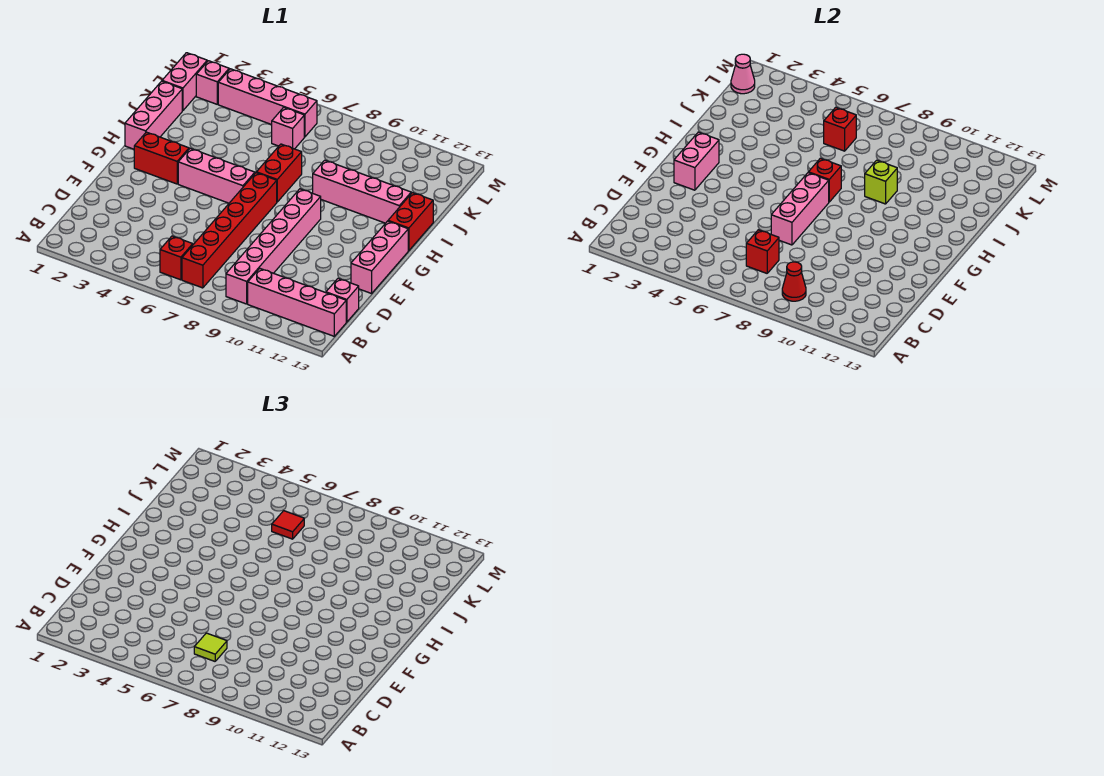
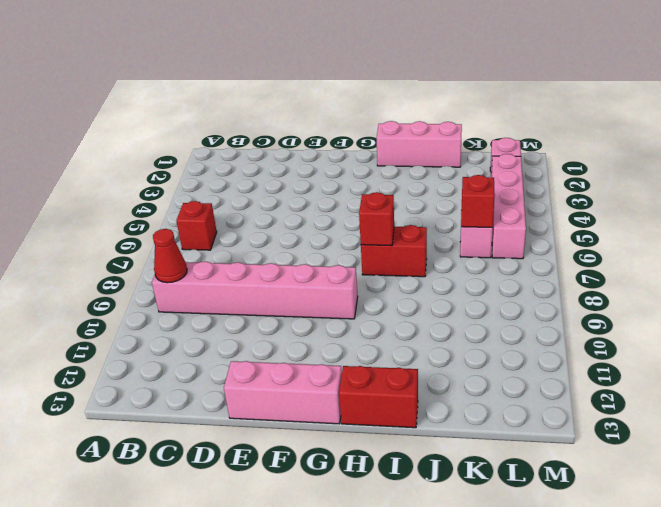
none -> red 1x6 brick [182,173,277,288]
none -> pink 1x4 brick [248,268,346,336]
none -> pink 1x1 brick [326,279,359,322]

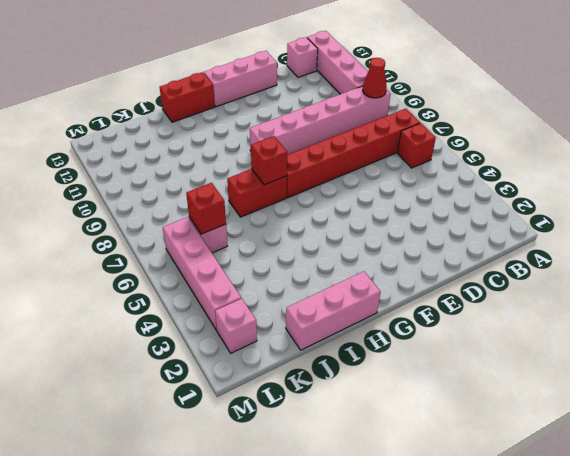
none -> red 1x2 brick [134,132,189,184]
none -> pink 1x3 brick [178,148,255,203]
none -> pink 1x4 brick [313,160,411,223]

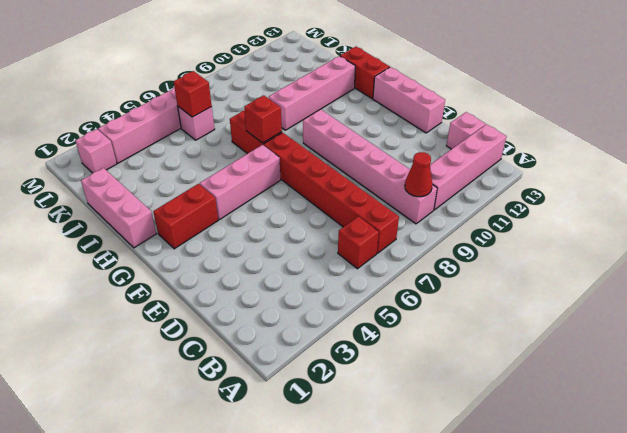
none -> pink 1x2 brick [162,53,207,111]
none -> red 1x1 brick [746,230,779,273]
none -> pink 1x3 brick [771,173,829,245]

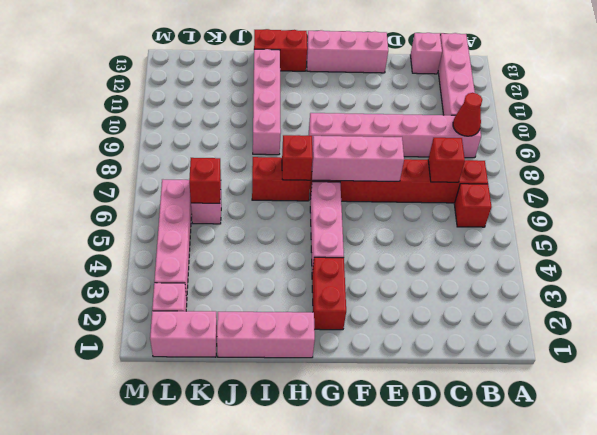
none -> pink 1x2 brick [674,132,719,190]
none -> lime 1x1 brick [865,160,897,204]
none -> pink 1x1 cone [731,54,755,94]

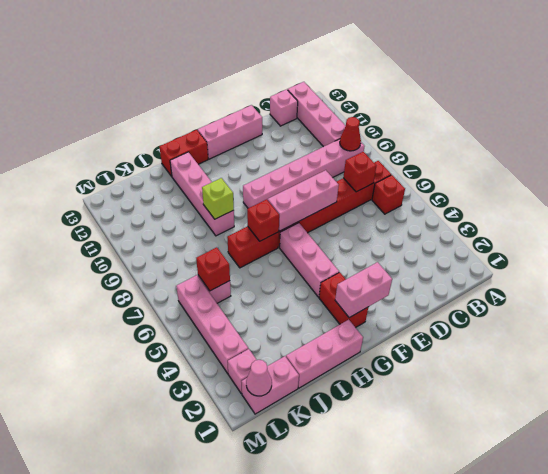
none -> lime 1x1 tile [194,633,227,661]
none -> red 1x1 tile [272,511,304,539]

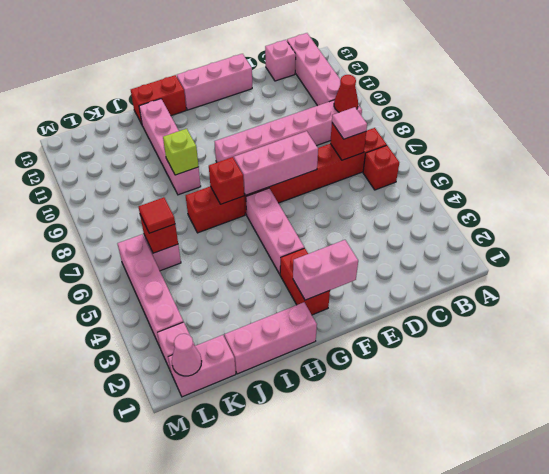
pink 1x1 tile [332,107,367,139] -> lime 1x1 tile [194,633,227,661]

